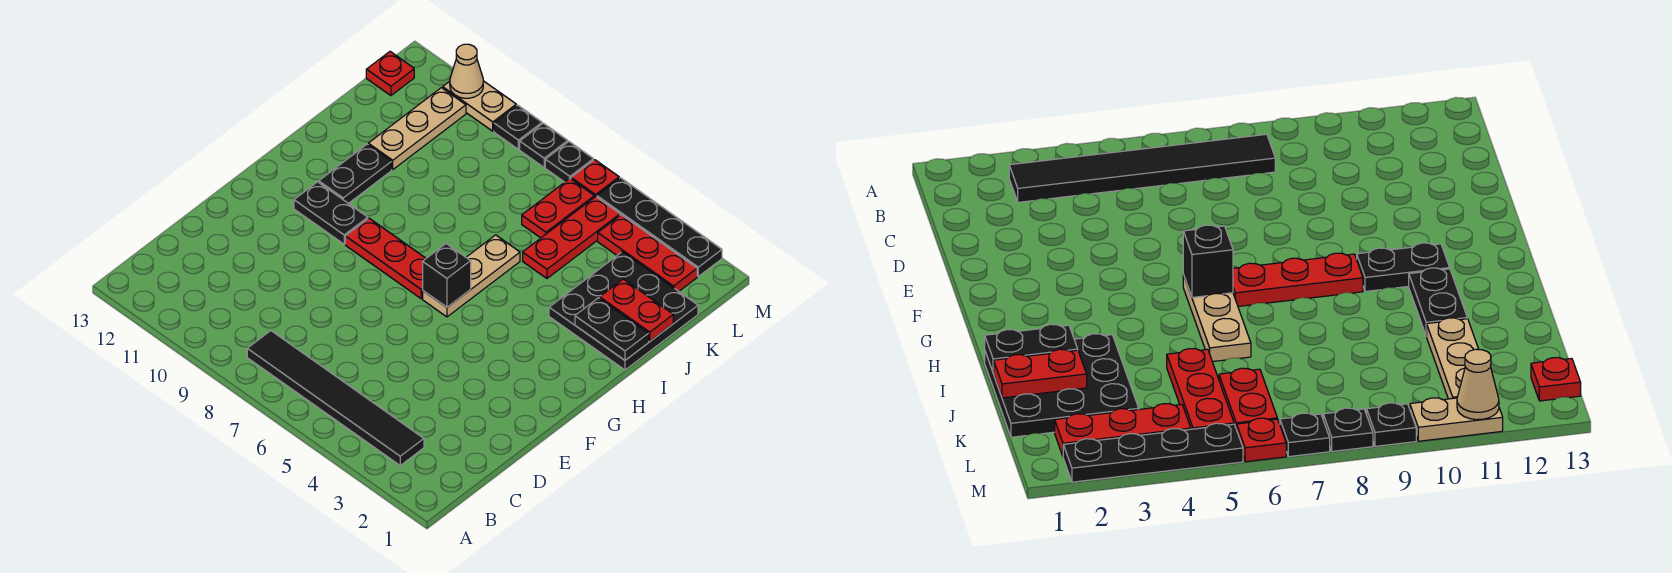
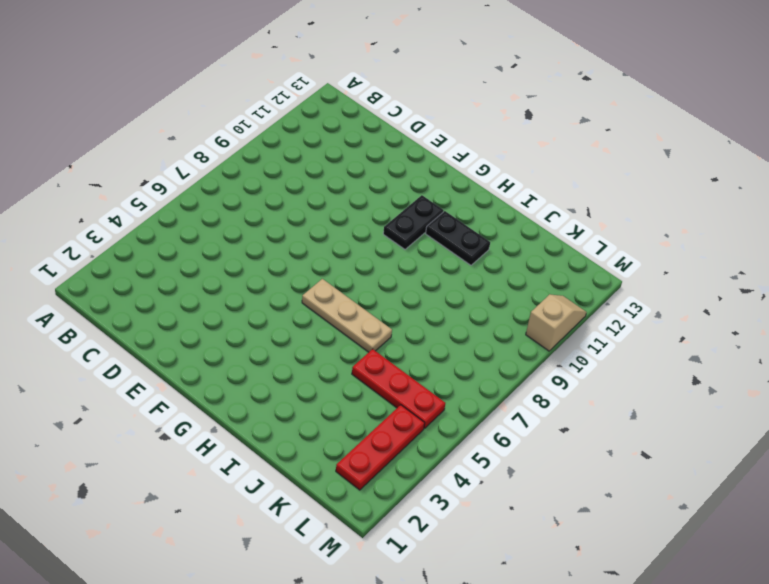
tan 1x2 slope [526,294,587,351] -> tan 1x2 plate [443,81,516,131]
none -> black 1x6 tile [247,331,424,465]
none -> red 1x3 plate [345,218,426,299]
none -> black 3x3 plate [549,252,698,370]

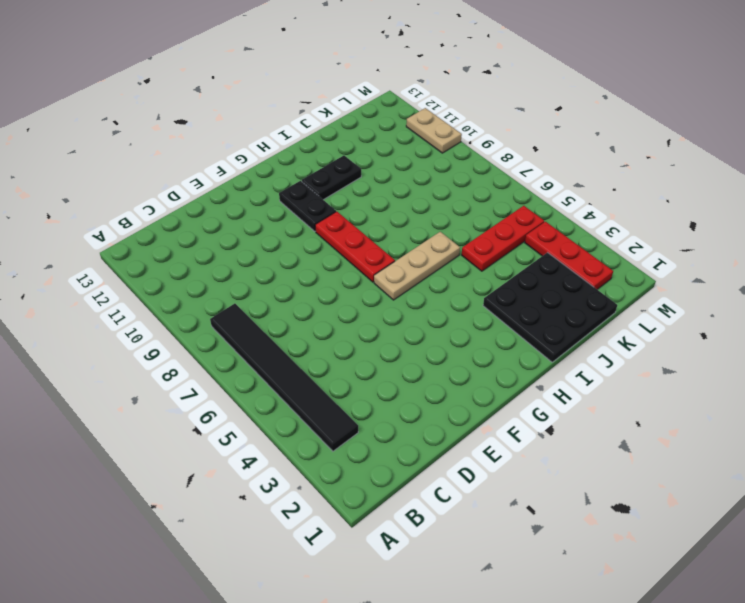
none -> tan 1x3 plate [368,88,466,169]
none -> red 1x2 plate [522,179,594,238]
none -> red 1x1 plate [366,52,414,96]

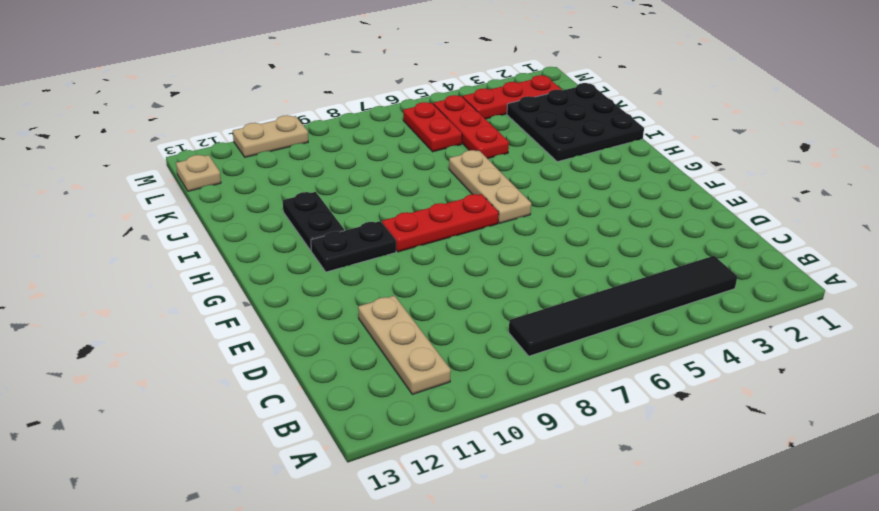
tan 1x3 plate [358,296,451,394] -> tan 1x3 plate moved to [368,88,466,169]
tan 1x1 plate [176,155,221,191] -> red 1x1 plate [366,52,414,96]
none -> black 1x4 plate [597,178,722,276]
none -> red 1x1 plate [571,160,619,197]
none -> black 1x1 plate [545,142,593,182]

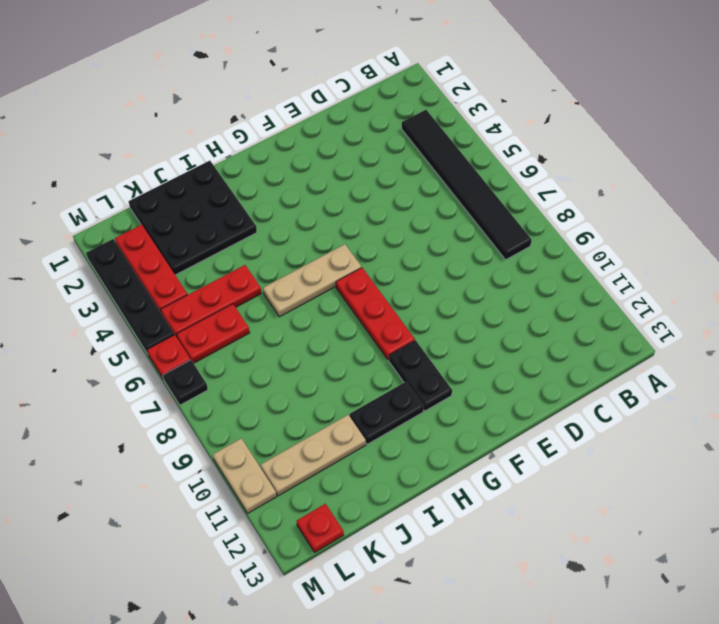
none -> black 1x1 plate [520,123,568,167]
none -> black 1x1 plate [494,105,542,149]
none -> black 1x1 brick [423,244,471,307]

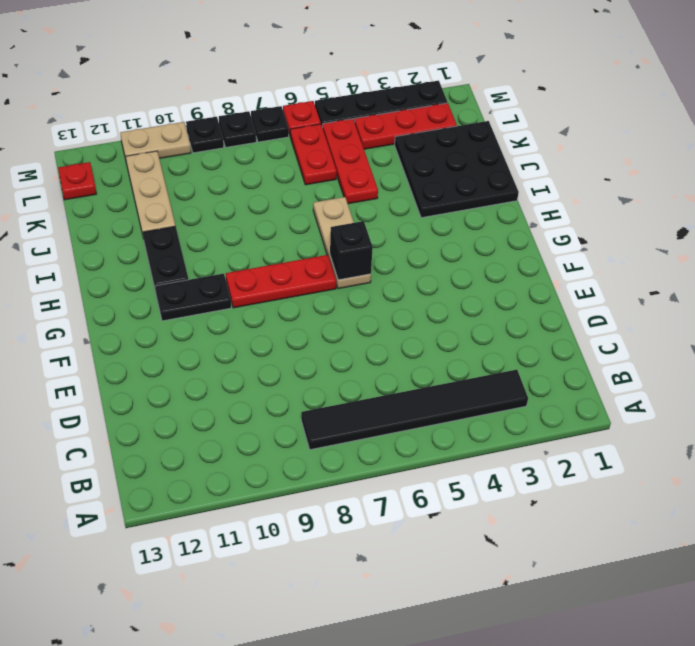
none -> black 1x2 plate [575,298,649,360]
none -> red 1x2 plate [600,279,673,341]
none -> tan 1x1 cone [450,44,483,98]

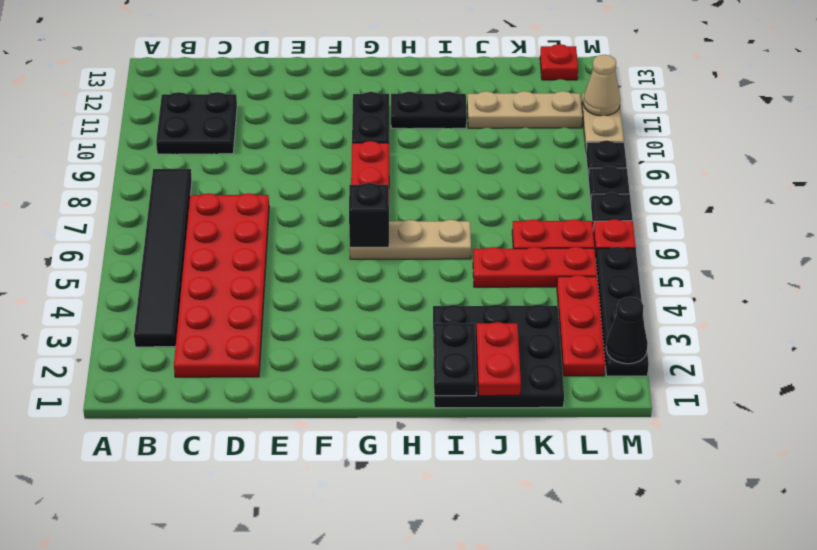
black 2x2 plate [156,92,237,154] -> none
red 2x6 plate [174,193,269,377] -> none
black 1x1 cone [606,297,648,364] -> none

